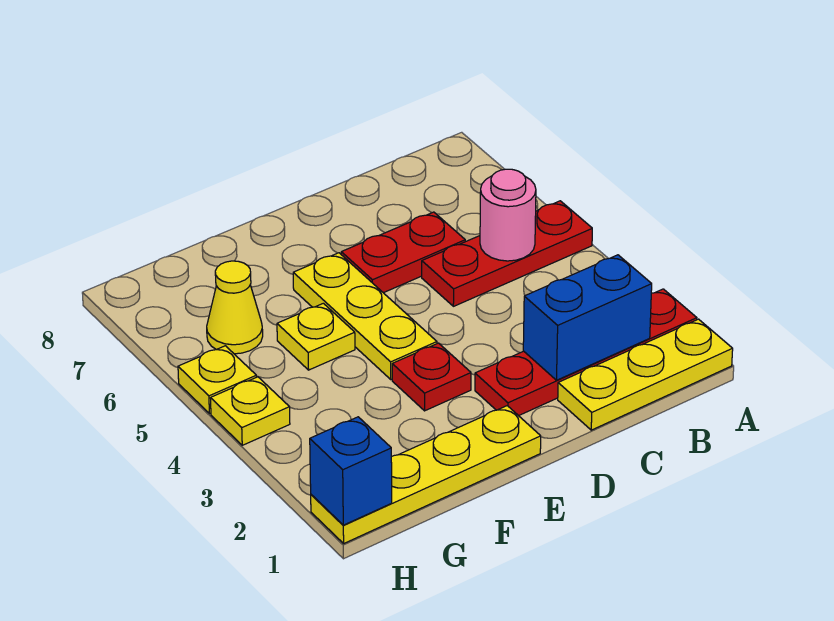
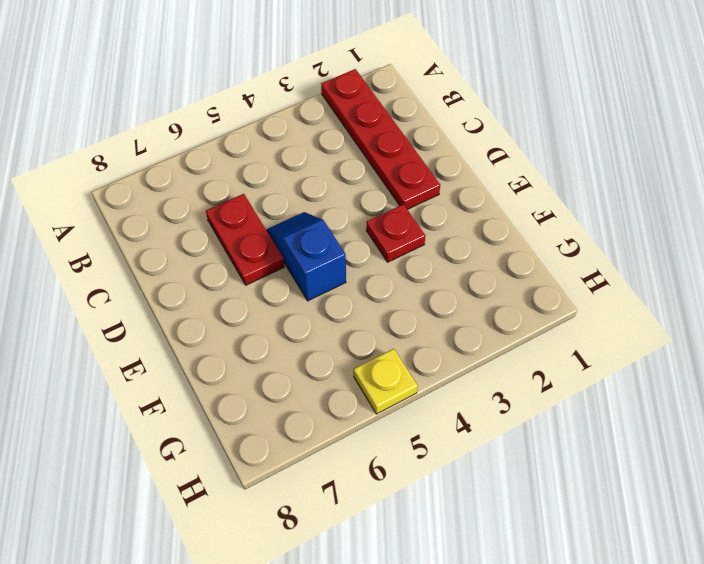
blue 1x2 slope [267,212,346,301] -> yellow 1x3 plate [293,253,437,379]
none -> yellow 1x3 plate [558,319,733,430]
none -> red 1x3 plate [422,201,592,306]
none -> yellow 1x4 plate [311,406,541,543]

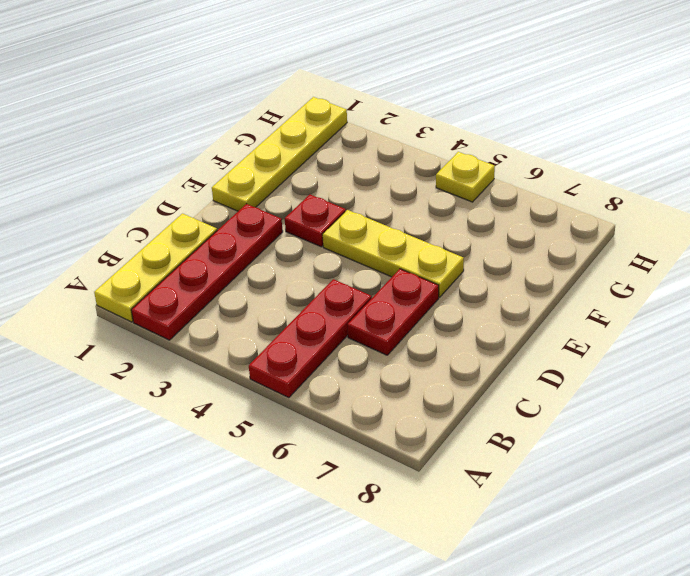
none -> yellow 1x1 plate [277,303,355,370]
none -> yellow 1x1 cone [207,261,263,354]
none -> yellow 1x1 plate [211,377,290,445]

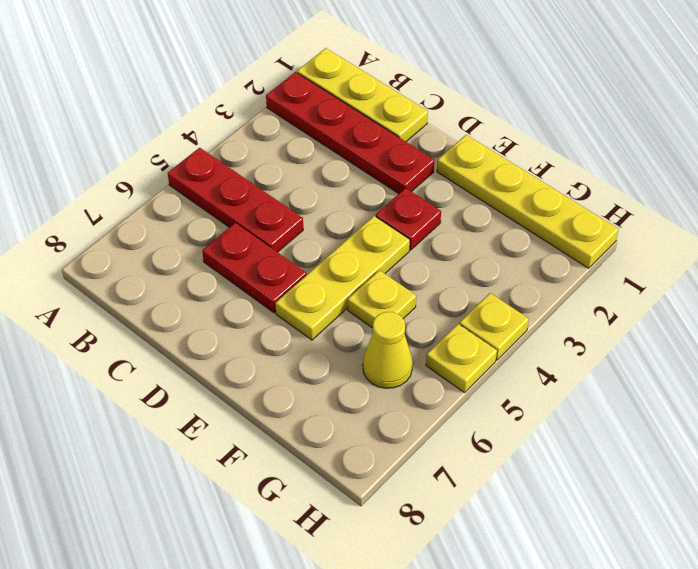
none -> blue 1x2 brick [523,255,652,380]
none -> pink 1x1 round brick [480,169,536,261]
none -> blue 1x1 brick [310,417,392,525]

